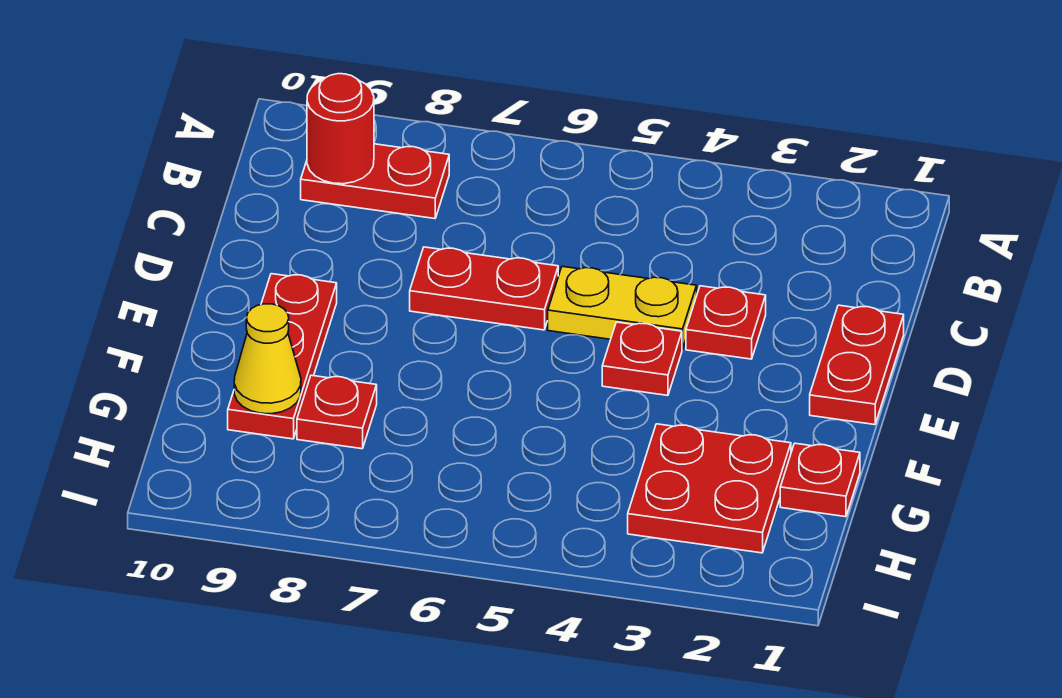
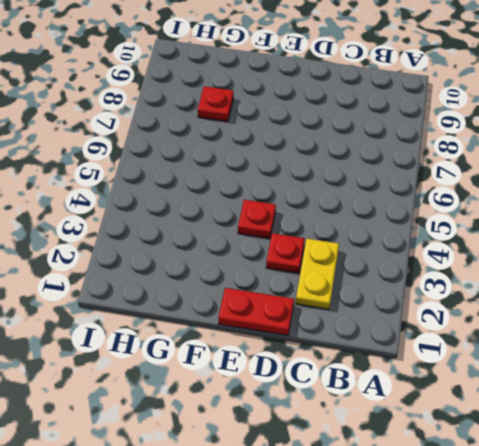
yellow 1x2 plate [296,239,339,309] -> yellow 1x2 plate moved to [548,266,697,349]
none -> red 1x2 plate [301,144,449,219]
none -> red 1x2 plate [410,247,558,330]
none -> red 1x3 plate [228,274,337,439]

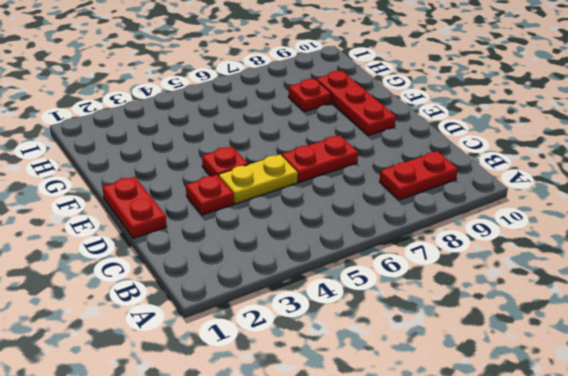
none -> red 1x1 plate [780,443,860,517]
none -> red 2x2 plate [628,424,791,553]
none -> red 1x1 round brick [307,74,374,184]

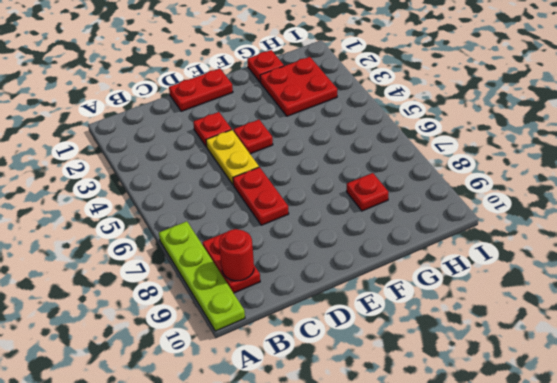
lime 1x4 plate [159,221,245,331] -> none
none -> red 1x3 plate [228,274,337,439]
none -> yellow 1x1 cone [234,304,301,414]

